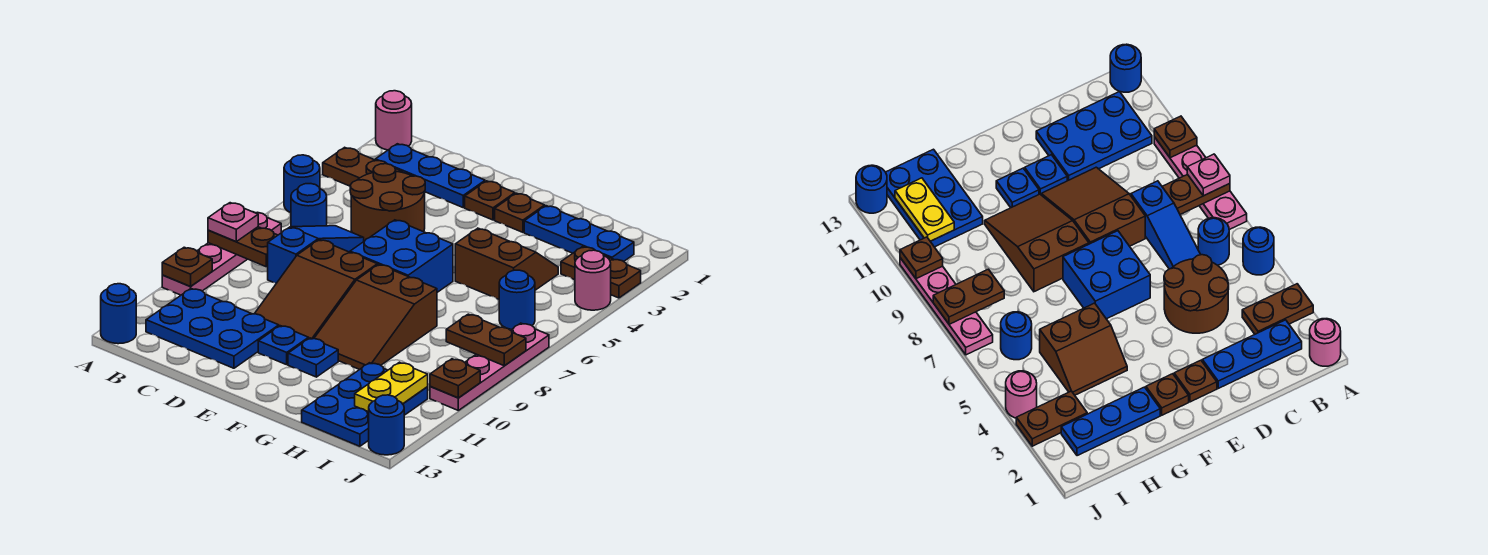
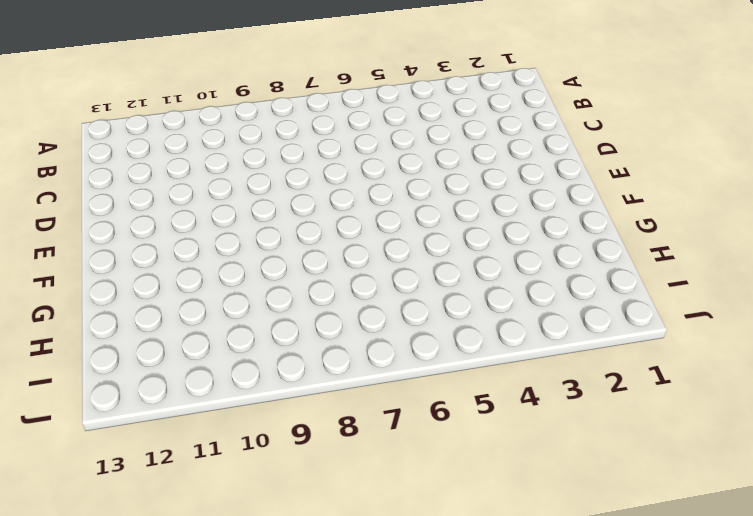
none -> pink 1x1 round brick [376,91,412,150]
none -> brown 1x2 plate [323,147,402,186]
none -> blue 1x1 round brick [284,155,320,213]
none -> pink 1x4 plate [162,212,281,295]

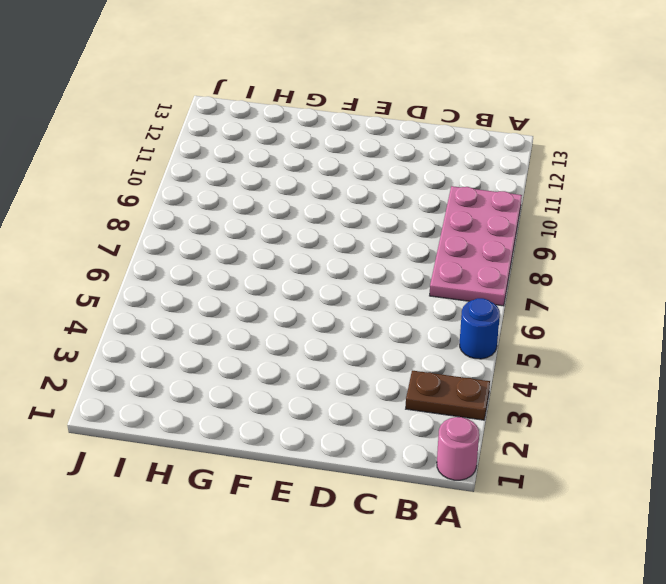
pink 2x4 plate [430,186,522,306] -> pink 1x4 plate [162,212,281,295]
none -> blue 1x1 round brick [101,284,136,344]
none -> blue 1x3 plate [375,144,485,207]
none -> blue 1x1 round brick [291,184,327,227]
none -> blue 2x3 plate [146,289,279,368]

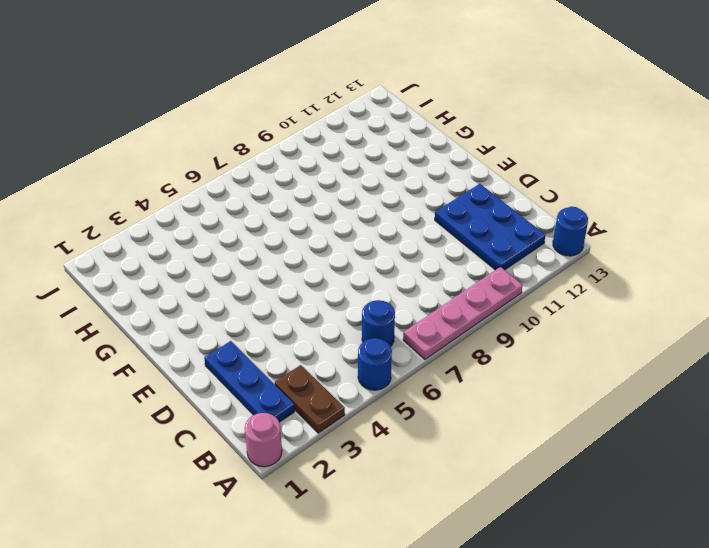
none -> brown 2x2 round brick [350,164,425,241]
none -> blue 1x3 slope [268,226,364,283]
none -> brown 2x3 slope [255,240,377,339]
none -> brown 1x1 plate [465,181,515,220]

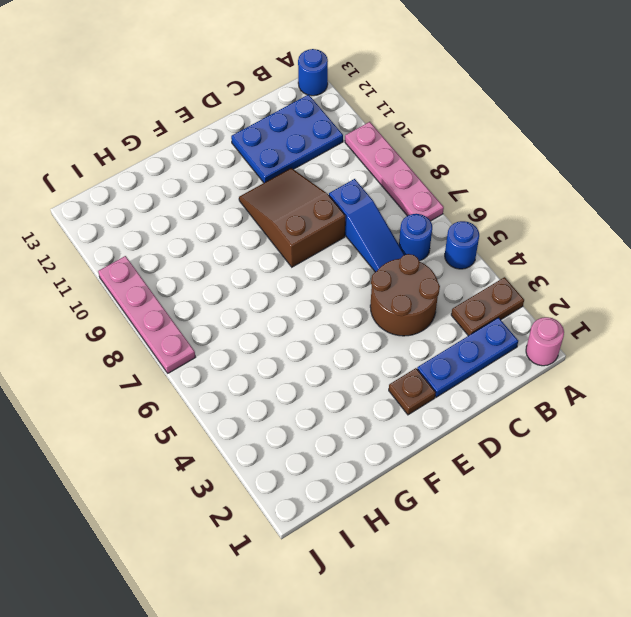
none -> blue 2x2 brick [350,220,453,292]
none -> blue 1x1 plate [258,326,309,365]
none -> brown 1x1 plate [495,193,545,232]
none -> brown 2x3 slope [314,265,437,370]

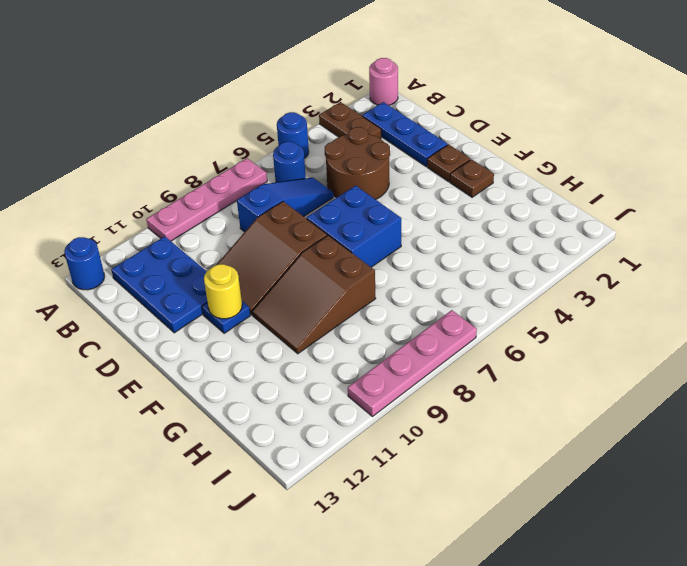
yellow 1x1 round brick [204,264,242,319] -> none
none -> blue 1x1 plate [288,338,338,377]
none -> blue 1x3 plate [524,206,634,261]
none -> brown 2x2 slope [455,228,558,299]
none -> blue 2x3 plate [302,363,428,446]

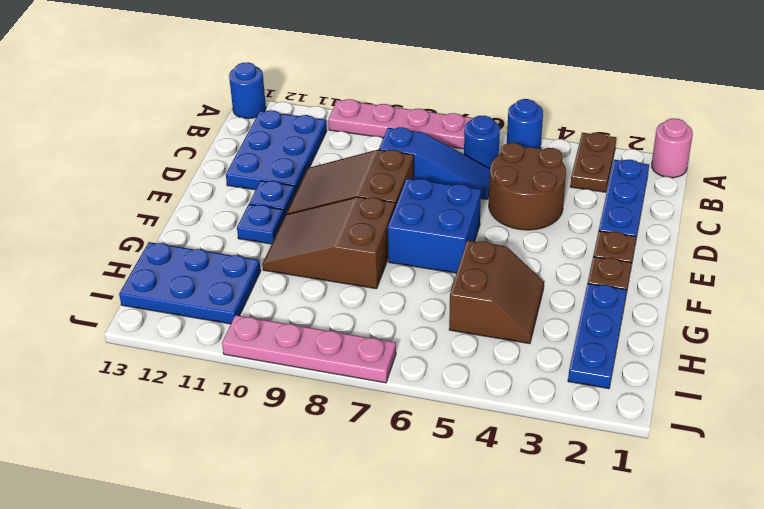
none -> brown 1x2 plate [561,247,641,298]
none -> blue 1x1 round brick [499,270,535,330]
none -> pink 1x1 round brick [575,250,611,310]
none -> blue 1x1 round brick [369,395,404,455]

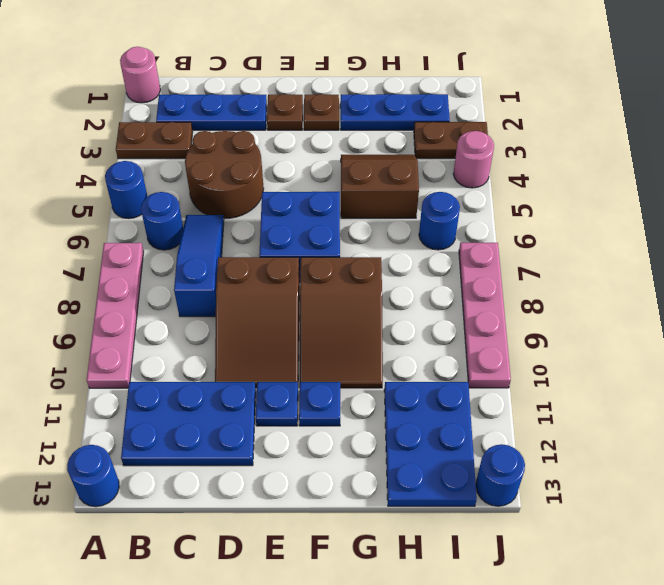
none -> brown 1x2 plate [208,227,278,267]
none -> brown 1x1 plate [162,247,212,287]
none -> brown 1x2 plate [446,314,526,366]
none -> yellow 1x2 plate [355,362,428,412]

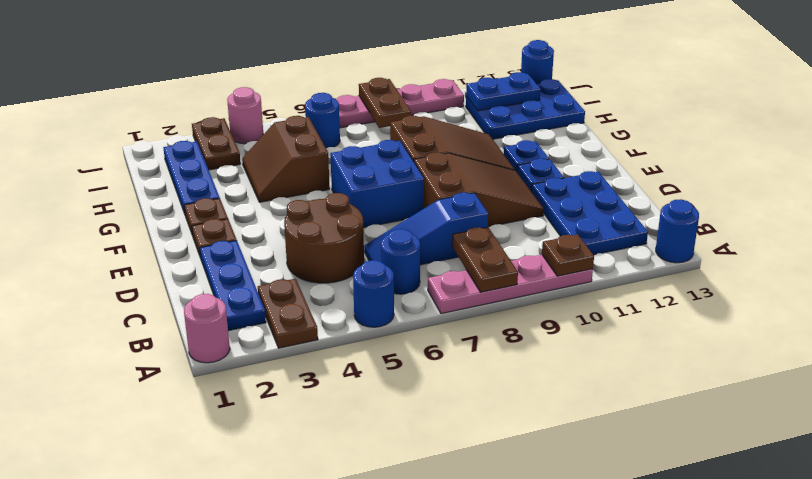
blue 1x2 plate [466,72,541,111] -> yellow 1x2 plate [355,362,428,412]
none -> brown 1x1 plate [430,359,480,398]
none -> pink 1x1 plate [208,203,258,242]

